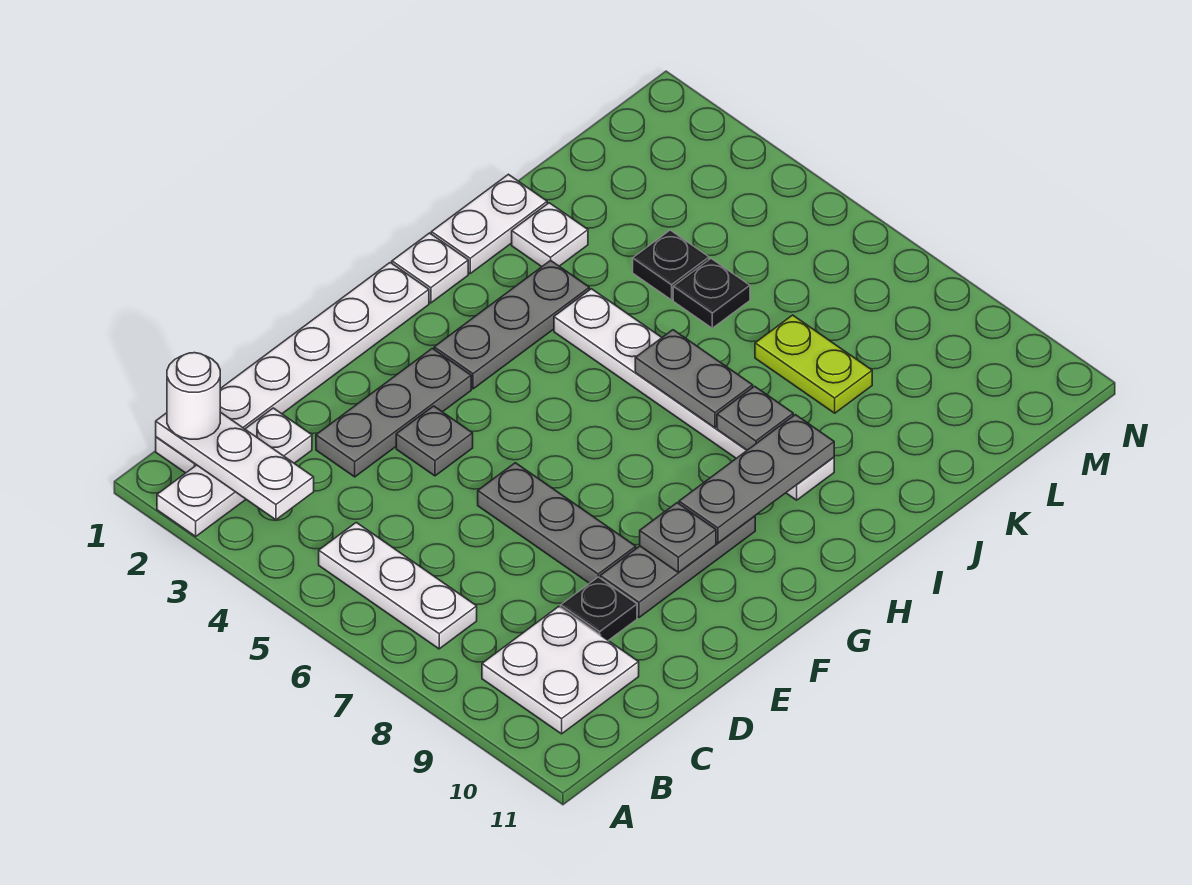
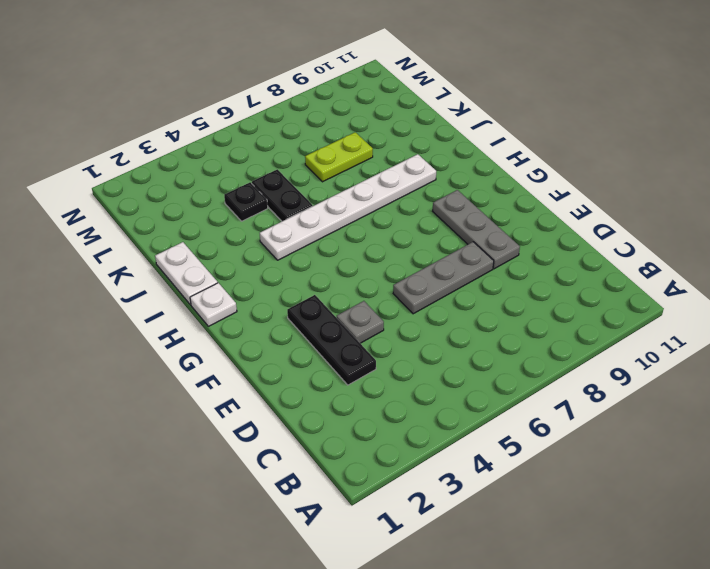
black 1x3 plate [287,295,376,385] -> grey 1x3 plate [316,348,471,477]
black 1x2 plate [252,169,313,221] -> black 1x1 plate [673,259,750,328]
none -> white 1x3 plate [157,408,312,536]
none -> white 1x6 plate [156,263,429,473]
none -> white 1x3 plate [319,522,477,649]

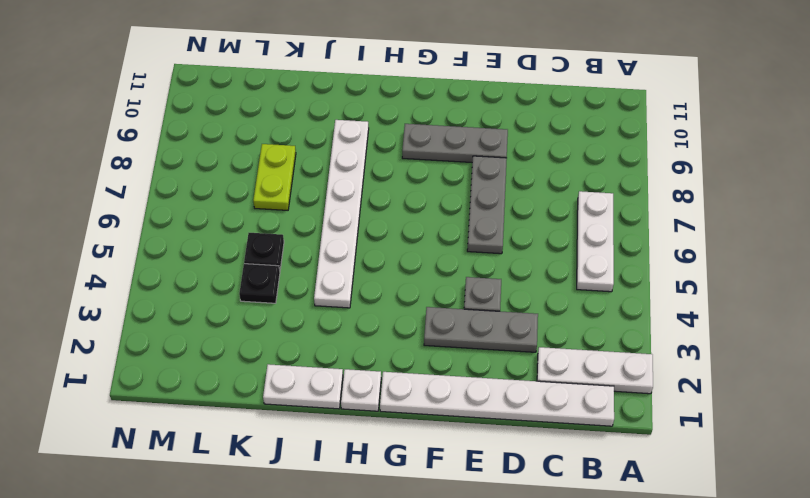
none -> white 2x2 plate [482,607,639,734]
none -> black 1x1 plate [561,577,637,641]
none -> grey 1x3 plate [434,260,589,389]

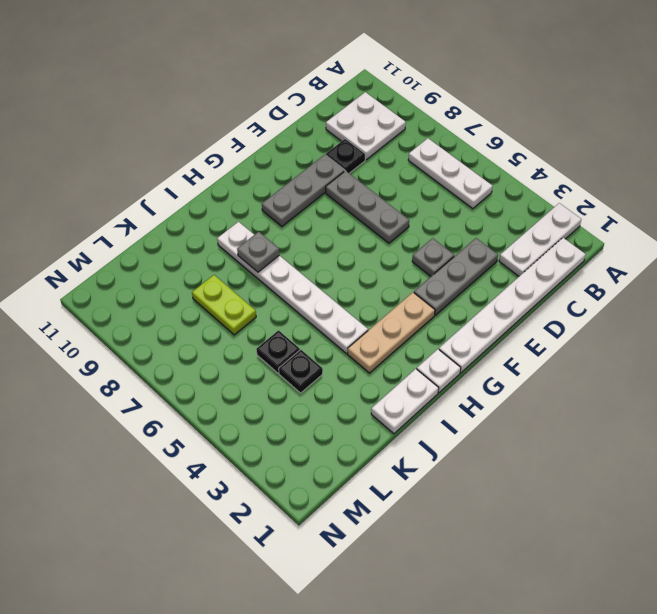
tan 1x3 plate [348,292,435,373] -> grey 1x3 plate [434,260,589,389]
none -> white 1x1 plate [512,203,588,267]
none -> white 1x3 plate [156,412,314,520]
none -> grey 1x1 plate [640,503,716,572]

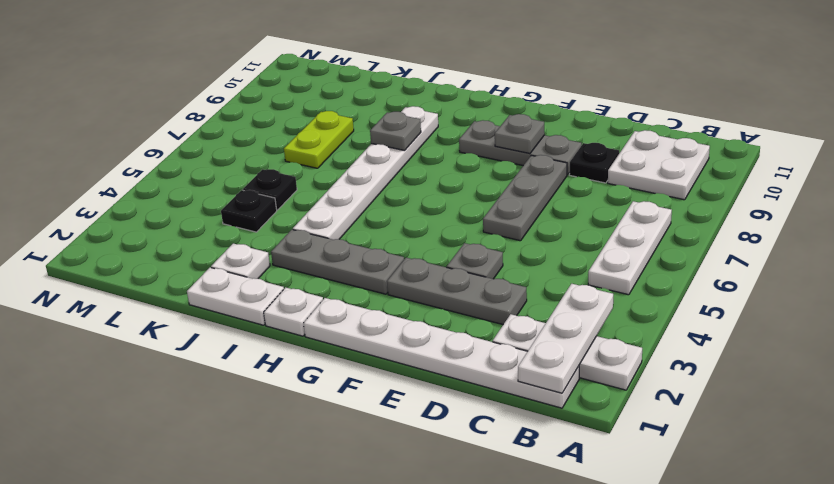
none -> grey 1x3 plate [679,415,834,543]
none -> grey 1x2 plate [635,330,753,428]
none -> white 1x1 round brick [167,353,220,439]

